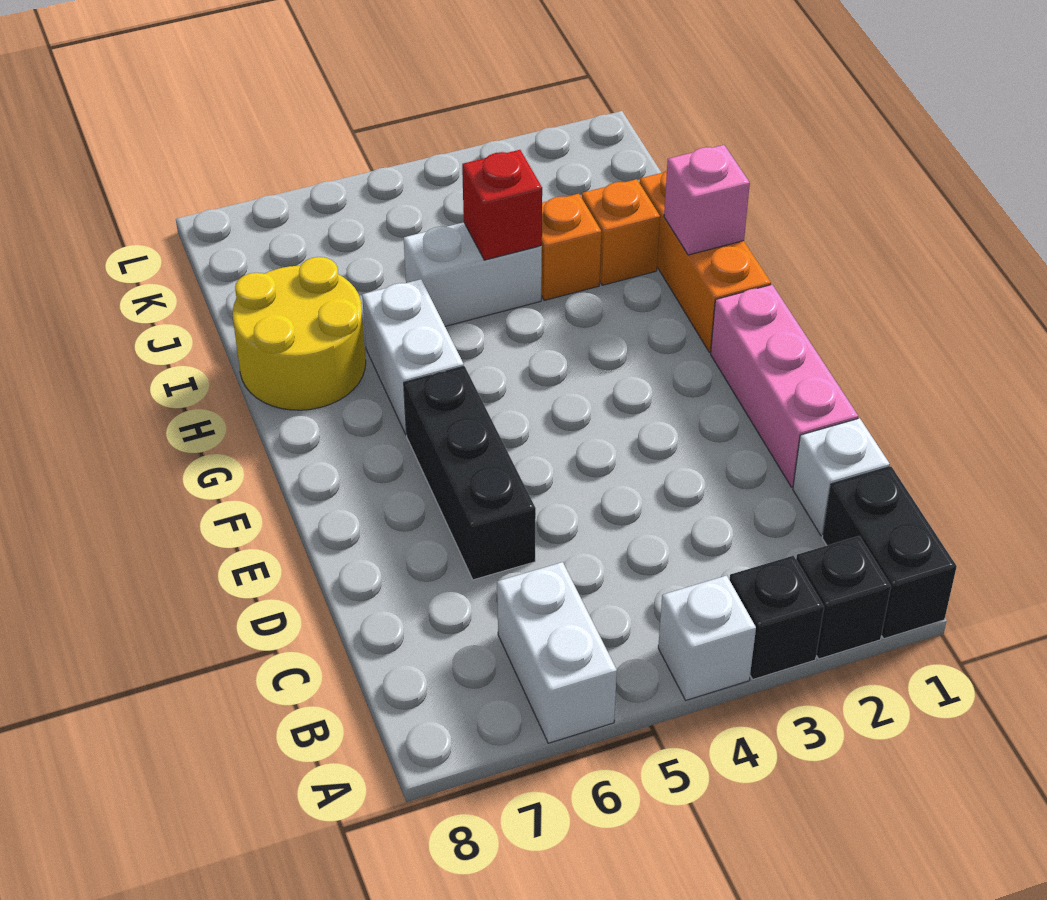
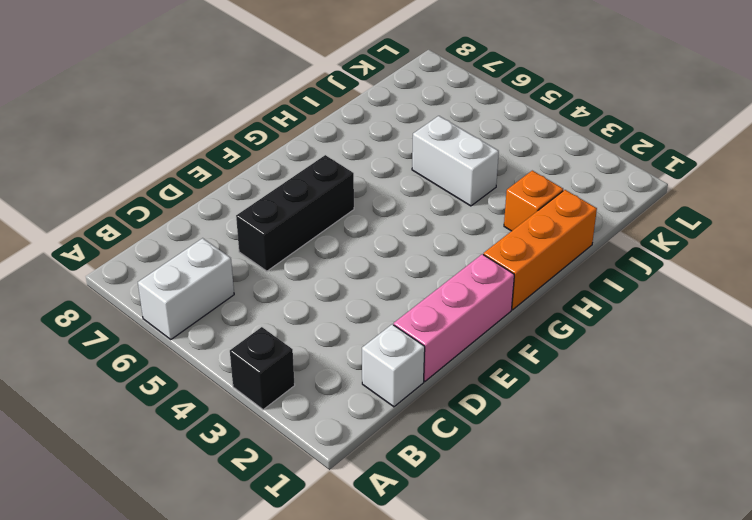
none -> black 1x2 brick [822,467,957,639]
none -> black 1x1 brick [796,536,891,659]
none -> white 1x1 brick [658,576,756,700]

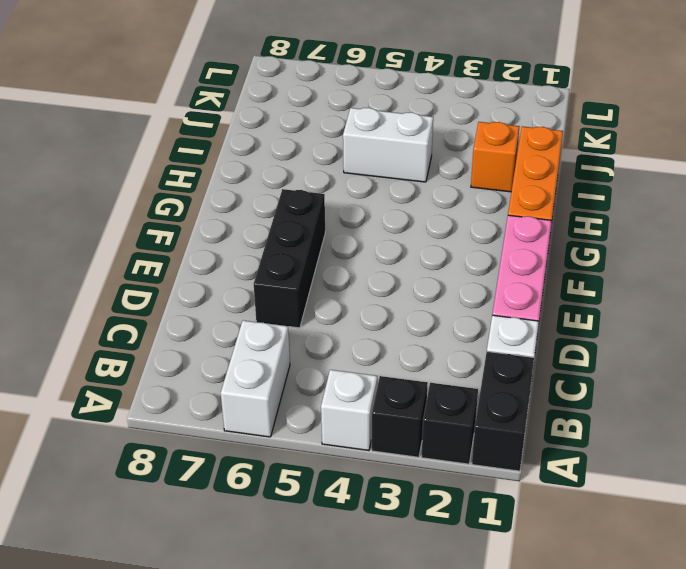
none -> white 1x2 brick [362,279,464,435]
none -> yellow 2x2 round brick [233,257,366,410]
none -> orange 1x1 brick [541,194,601,301]

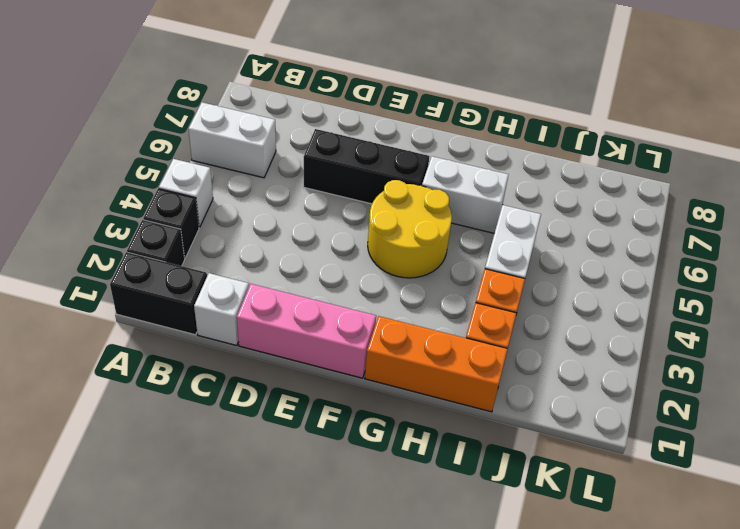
yellow 2x2 round brick [368,180,452,278] -> yellow 2x2 round brick moved to [233,257,366,410]
none -> pink 1x1 brick [664,145,750,255]
none -> red 1x1 brick [462,150,542,260]

